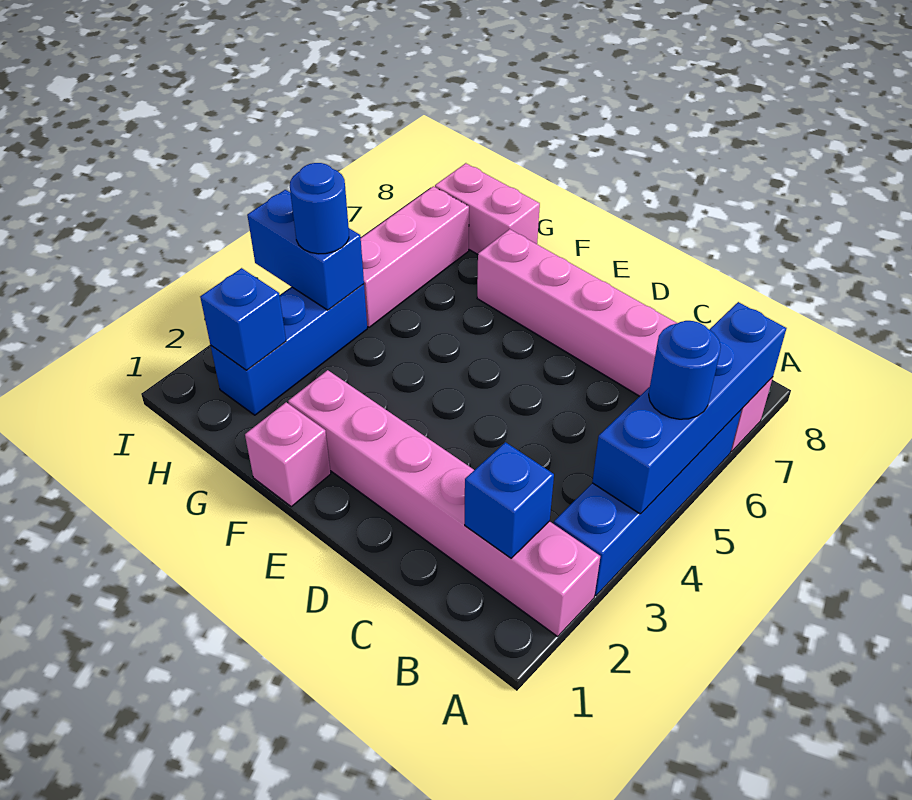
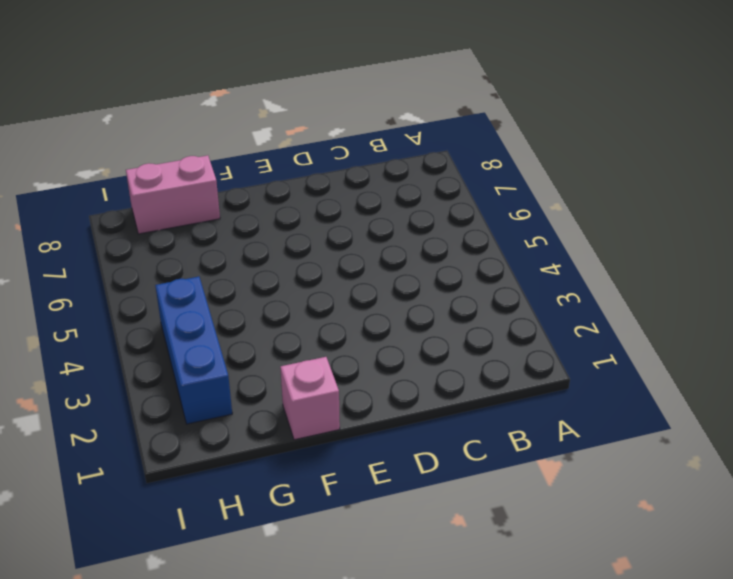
none -> pink 1x6 brick [288,370,600,636]
none -> blue 1x4 brick [554,409,742,596]
none -> pink 1x6 brick [477,229,773,452]

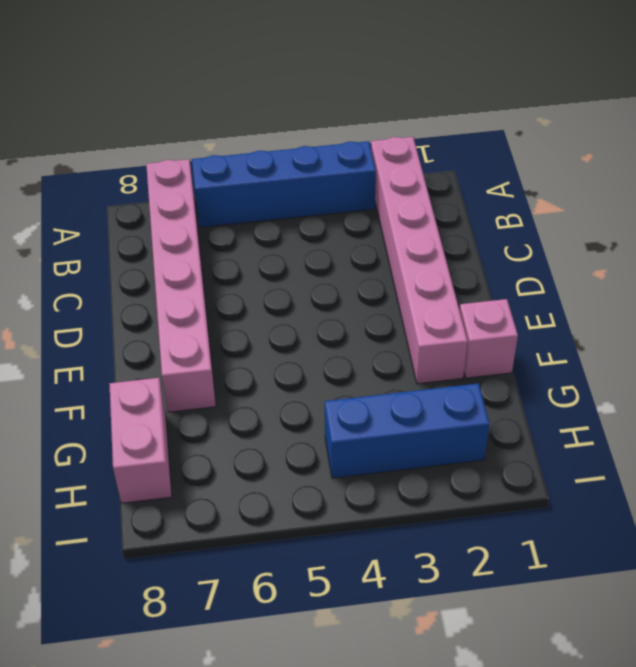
none -> pink 1x3 brick [361,186,469,327]
none -> blue 1x4 brick [592,302,786,514]
none -> blue 1x1 brick [465,442,554,558]

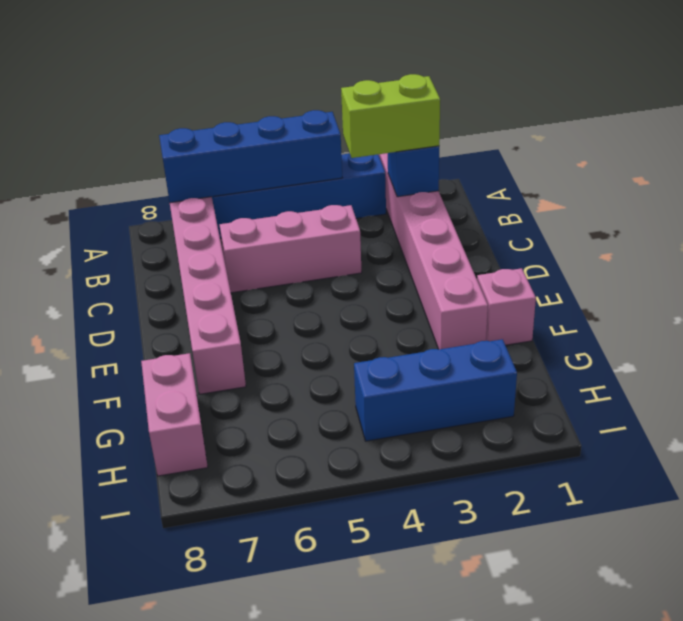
lime 1x2 brick [341,74,440,158] -> none
pink 1x3 brick [220,205,362,293] -> pink 1x3 brick moved to [361,186,469,327]
none -> blue 1x1 brick [200,268,286,370]
none -> blue 1x2 brick [247,190,364,310]
none -> blue 1x1 round brick [649,321,721,419]

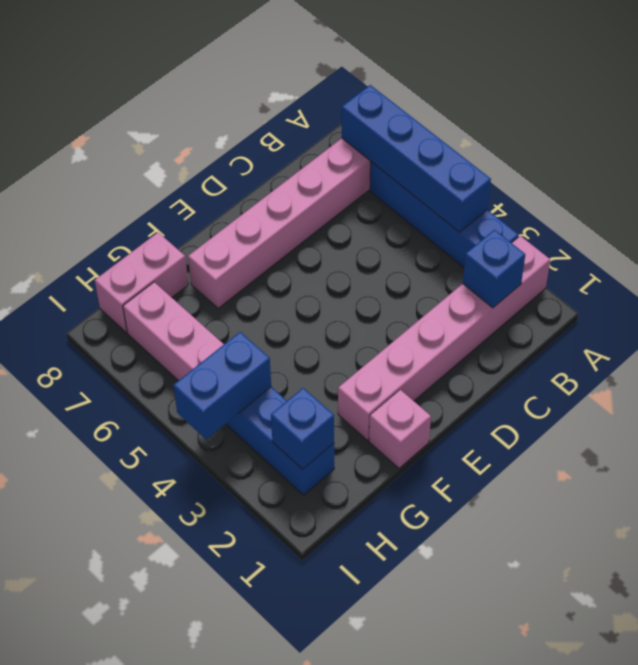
none -> blue 1x1 round brick [649,321,721,419]
none -> blue 1x1 round brick [290,163,349,254]

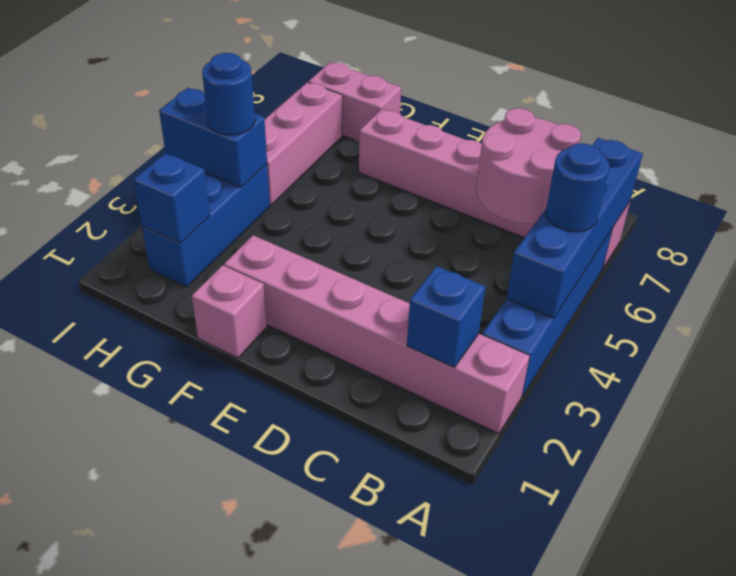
pink 2x2 round brick [476,108,581,224] -> none

